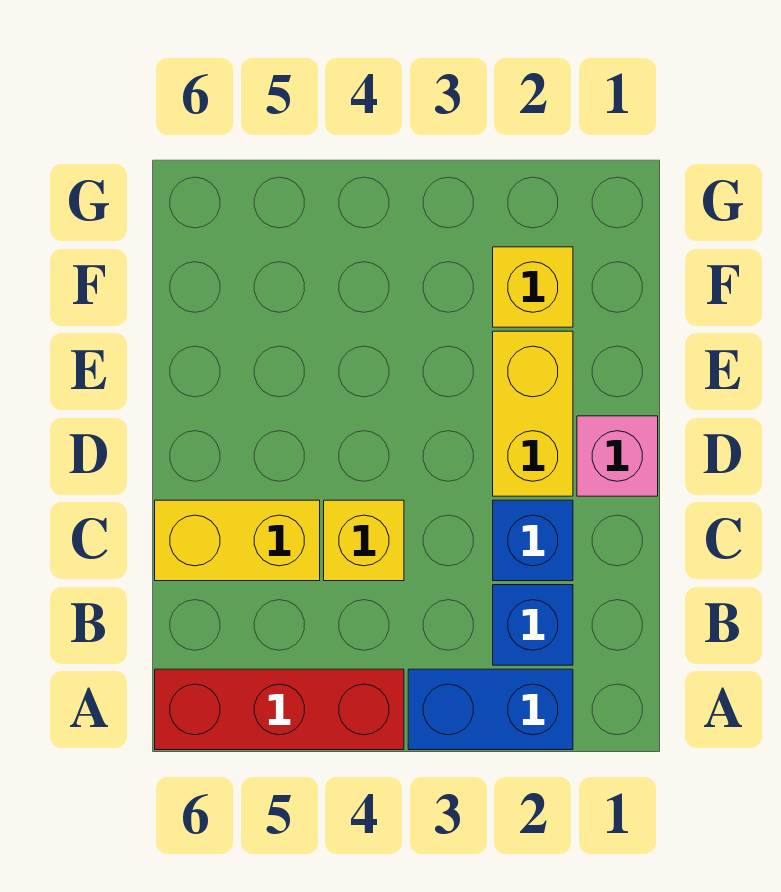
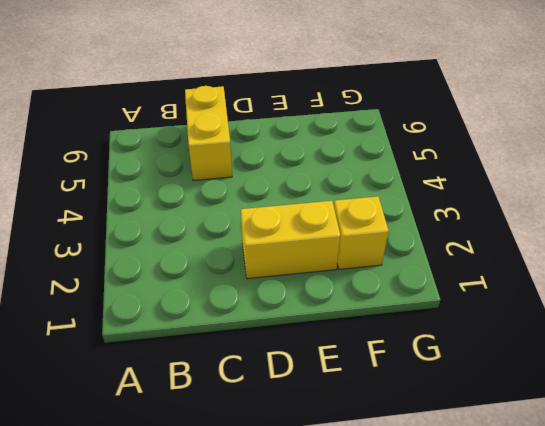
none -> blue 1x2 brick [408,669,573,750]
none -> red 1x3 brick [155,669,404,750]

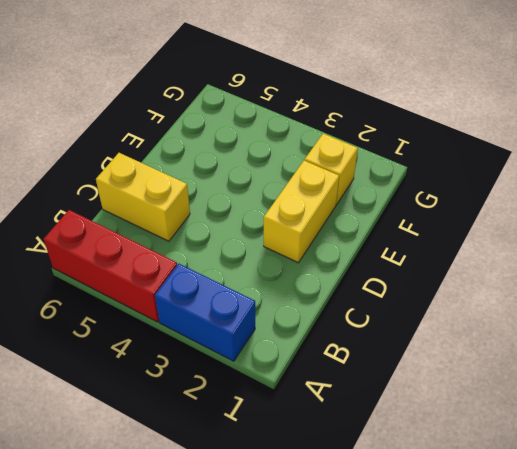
none -> blue 1x1 brick [493,585,573,665]
none -> blue 1x1 brick [493,500,573,581]

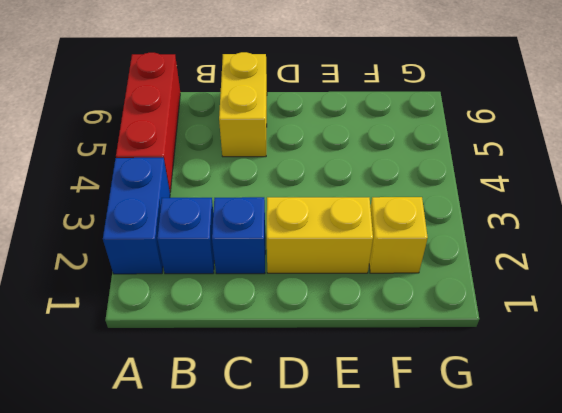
none -> yellow 1x1 brick [324,500,404,581]
none -> pink 1x1 brick [577,416,658,496]

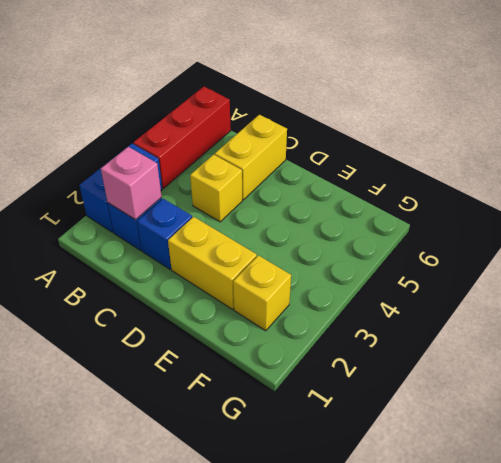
pink 1x1 brick [101,147,162,220] -> pink 1x1 brick moved to [577,416,658,496]

